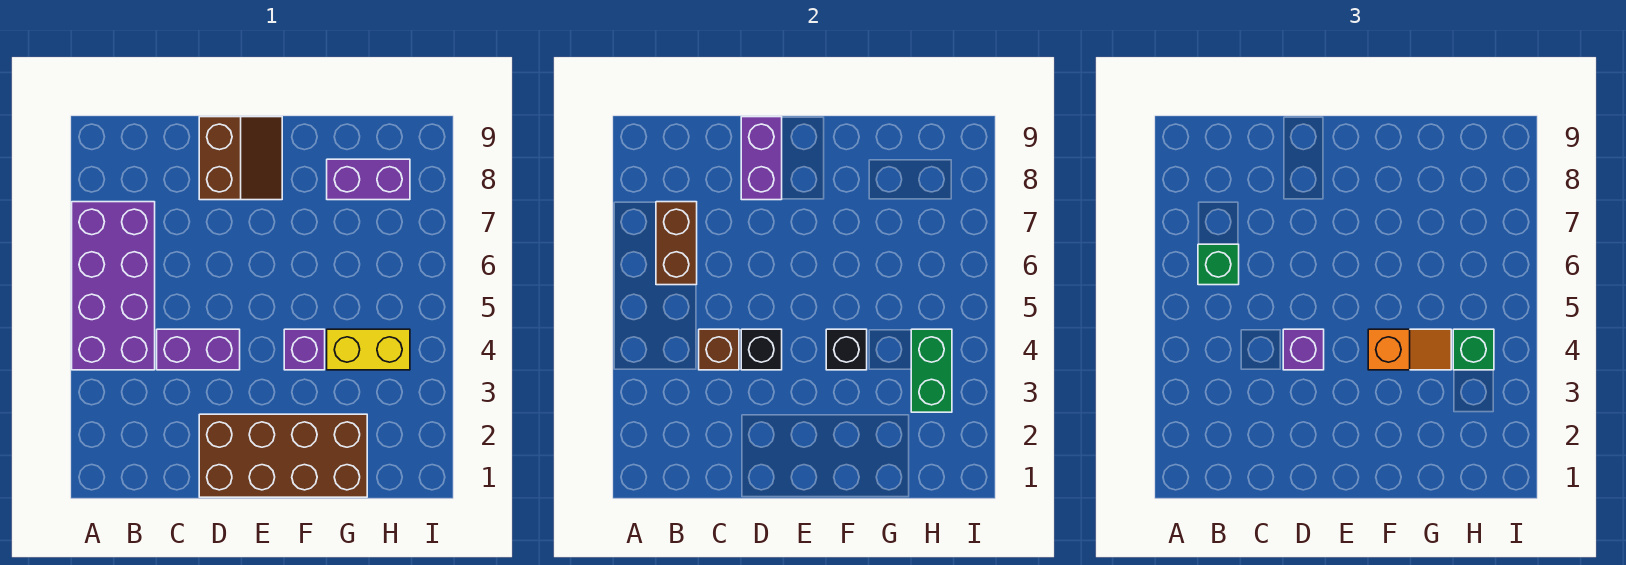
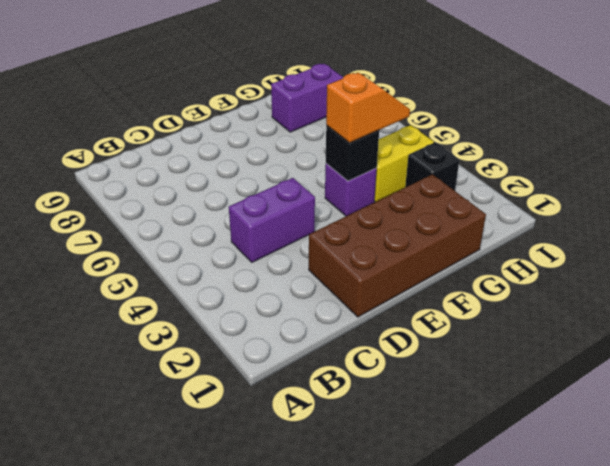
black 1x1 brick [405,143,459,191] -> black 1x1 brick moved to [741,329,782,370]
none -> purple 2x4 brick [72,202,155,370]
none -> brown 2x2 slope [199,117,282,200]
none -> brown 1x2 brick [656,202,697,285]

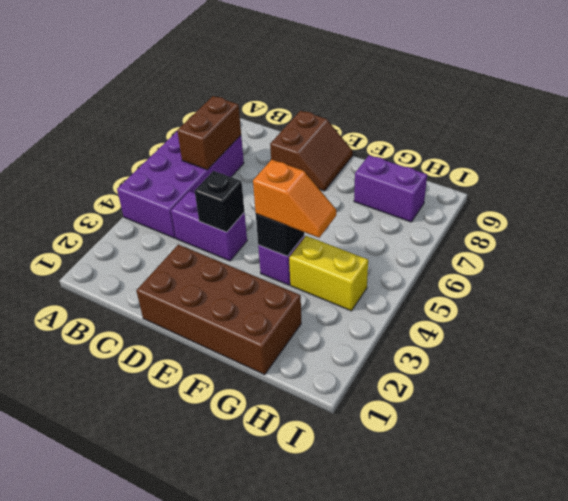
none -> brown 1x1 brick [699,329,739,370]
none -> purple 1x2 brick [741,117,782,200]
none -> green 1x2 brick [911,329,952,412]

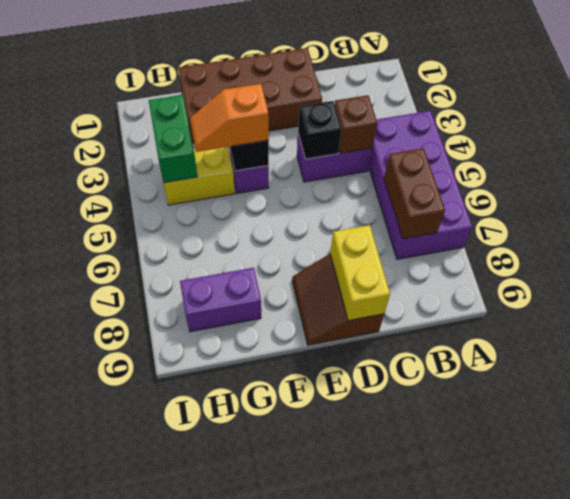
yellow 1x2 brick [330,225,390,321] -> purple 1x2 brick [741,117,782,200]
none -> green 1x1 brick [1198,244,1239,285]
none -> purple 1x1 brick [1283,329,1324,370]
none -> green 1x1 brick [1453,329,1494,370]

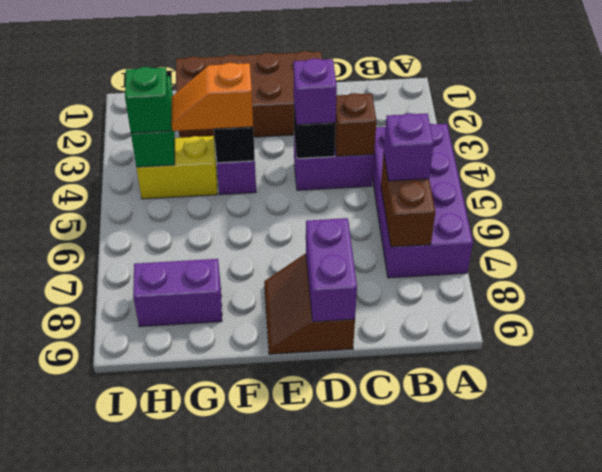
purple 1x1 brick [384,113,434,181] -> green 1x1 brick [1198,244,1239,285]

